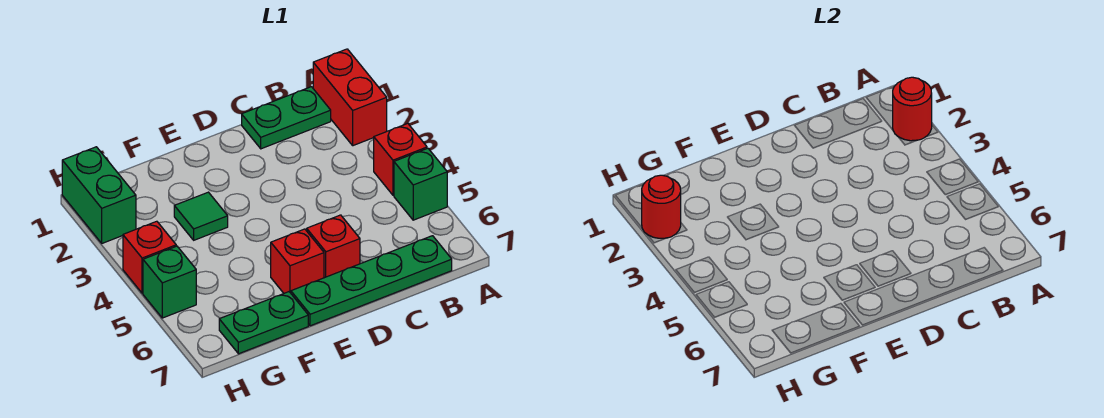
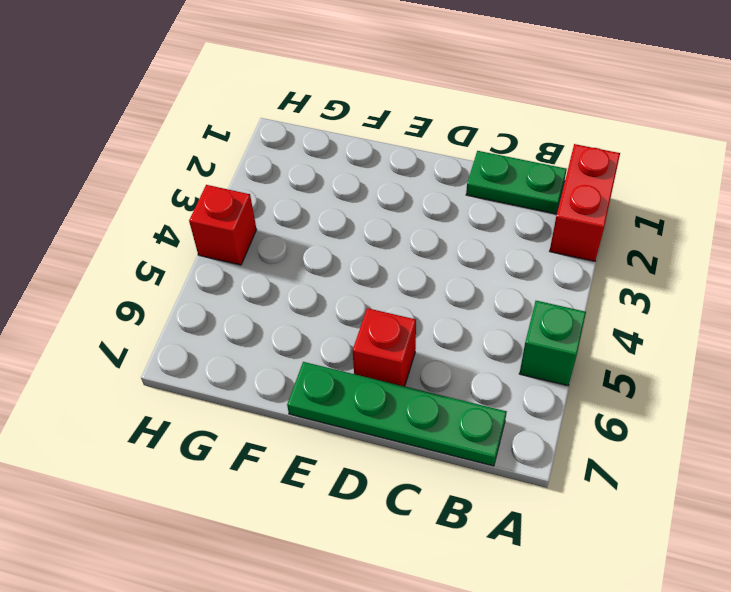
none -> red 1x1 brick [374,123,427,195]
none -> red 1x1 brick [271,229,324,293]
none -> green 1x1 tile [174,192,228,240]

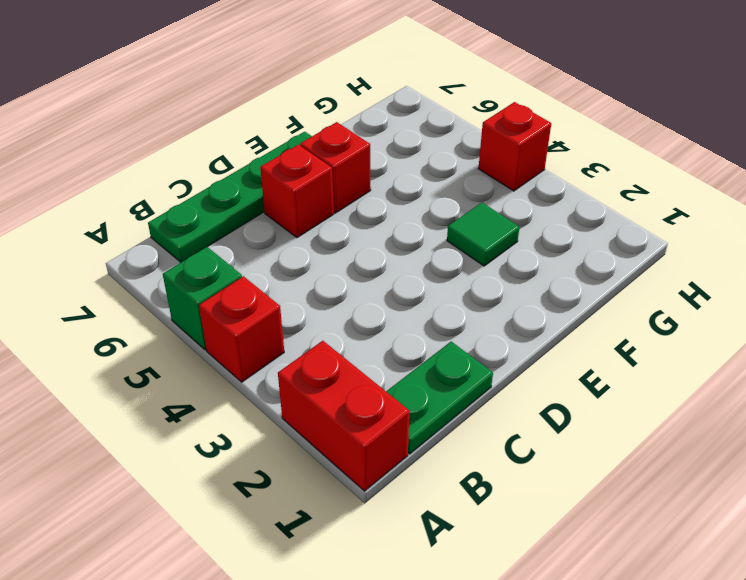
none -> green 1x2 plate [219,292,308,354]
none -> green 1x2 brick [62,147,136,243]
none -> green 1x1 brick [143,246,196,318]

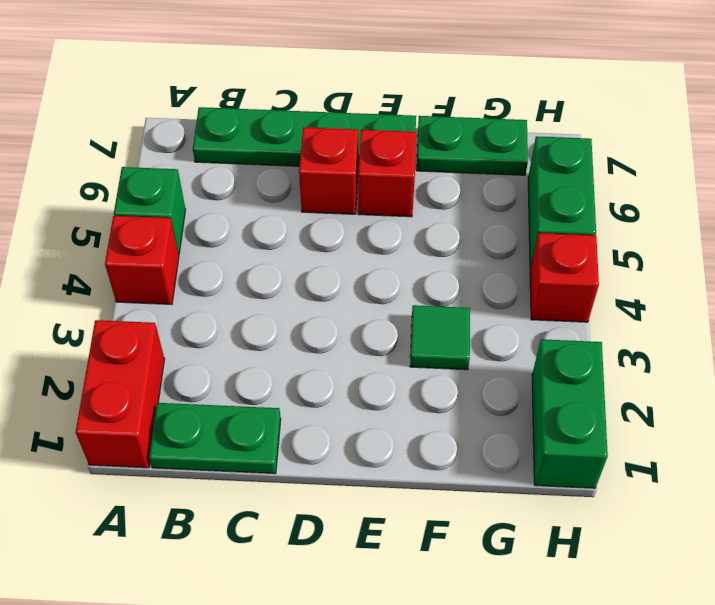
green 1x2 brick [528,136,596,270] -> green 1x1 brick [143,246,196,318]
none -> red 1x1 round brick [893,77,932,141]
none -> red 1x1 round brick [642,175,681,238]

